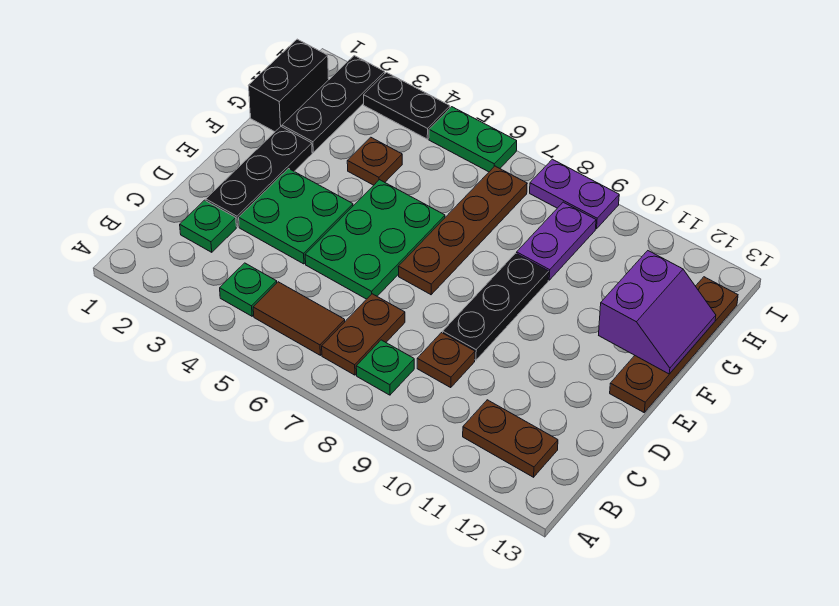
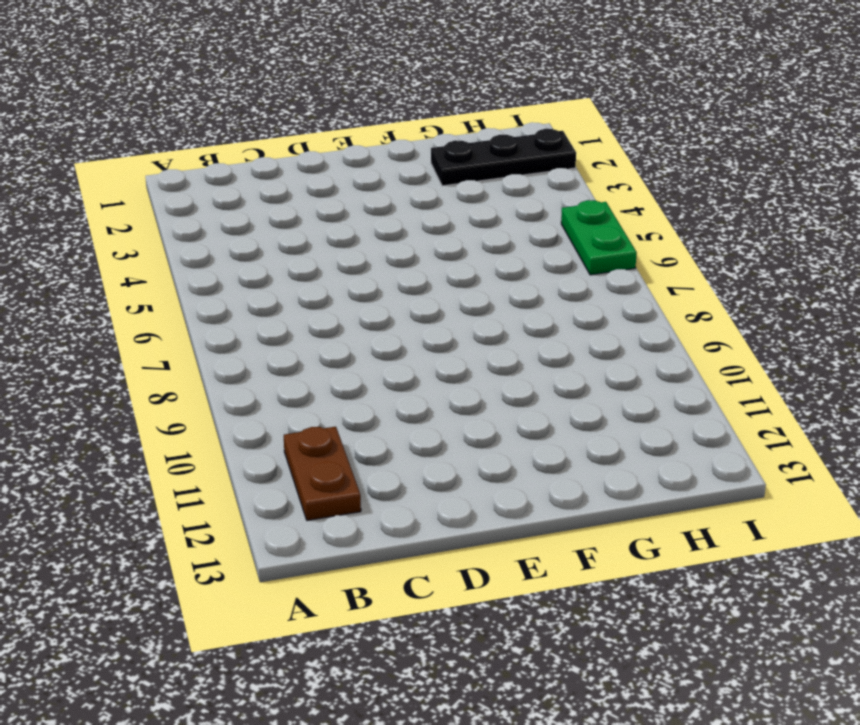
none -> green 1x1 plate [220,263,277,316]
none -> brown 1x2 tile [253,282,345,355]
none -> brown 1x2 plate [322,294,405,375]

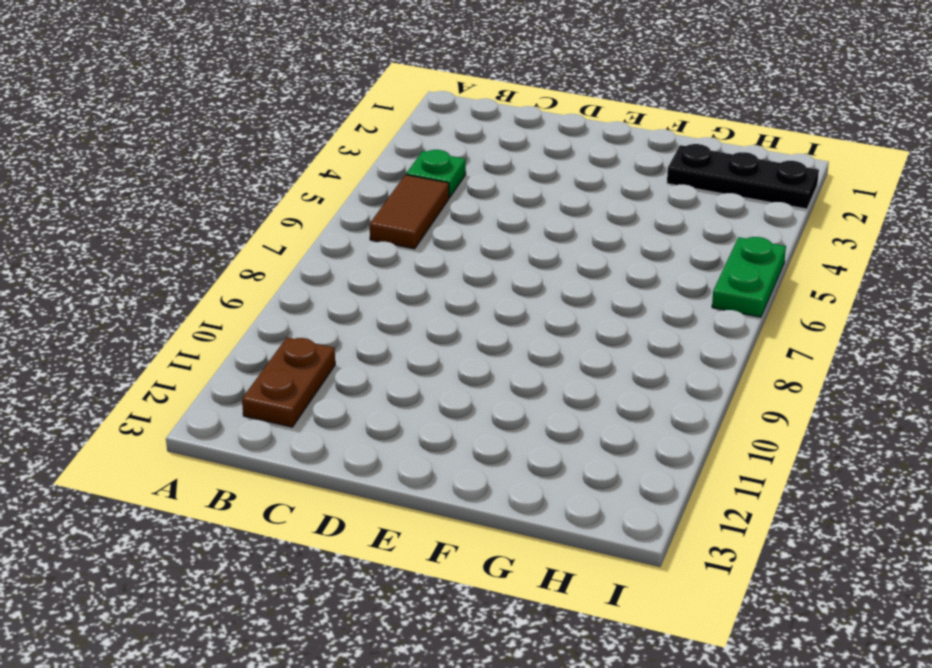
none -> brown 1x2 plate [322,294,405,375]
none -> green 1x1 plate [356,340,414,395]
none -> green 1x1 plate [180,200,236,252]

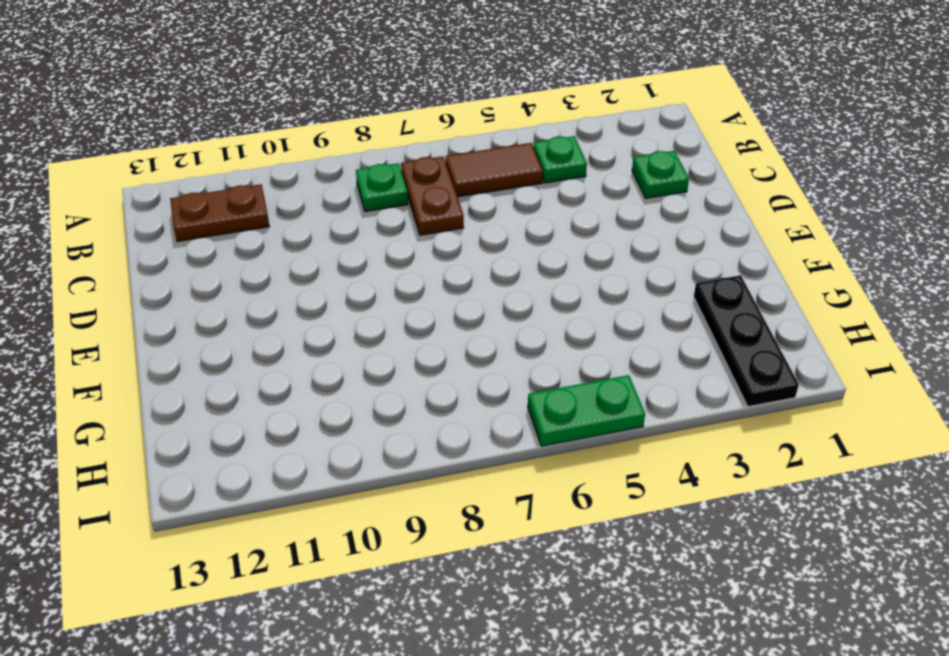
none -> brown 1x1 plate [417,333,475,388]
none -> black 1x3 plate [206,127,312,227]
none -> green 2x2 plate [239,169,353,264]

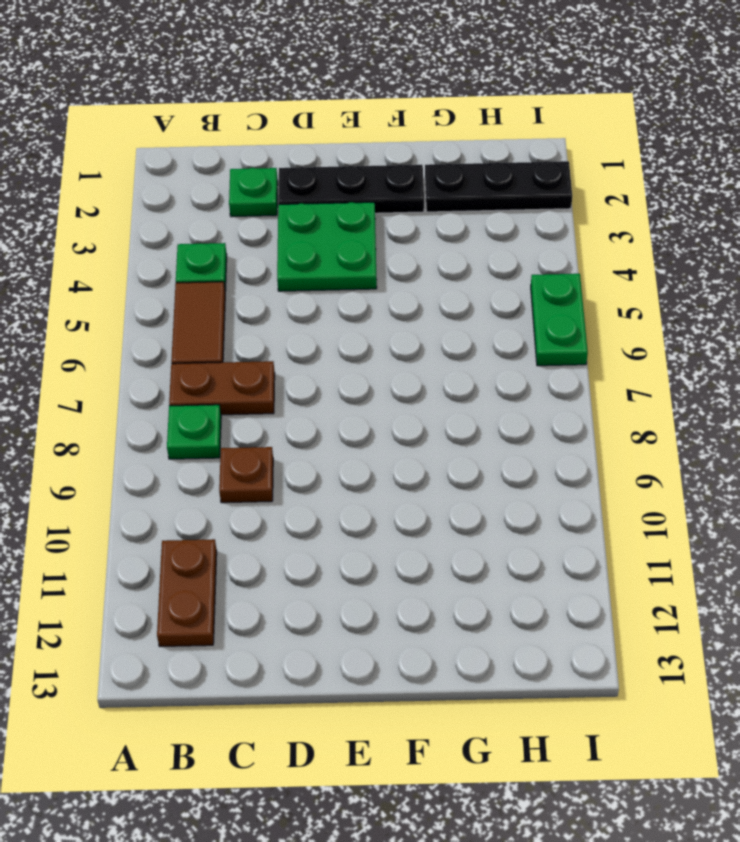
none -> green 2x3 plate [305,180,445,299]
none -> black 1x3 plate [443,253,549,360]
none -> brown 1x4 plate [398,166,527,295]

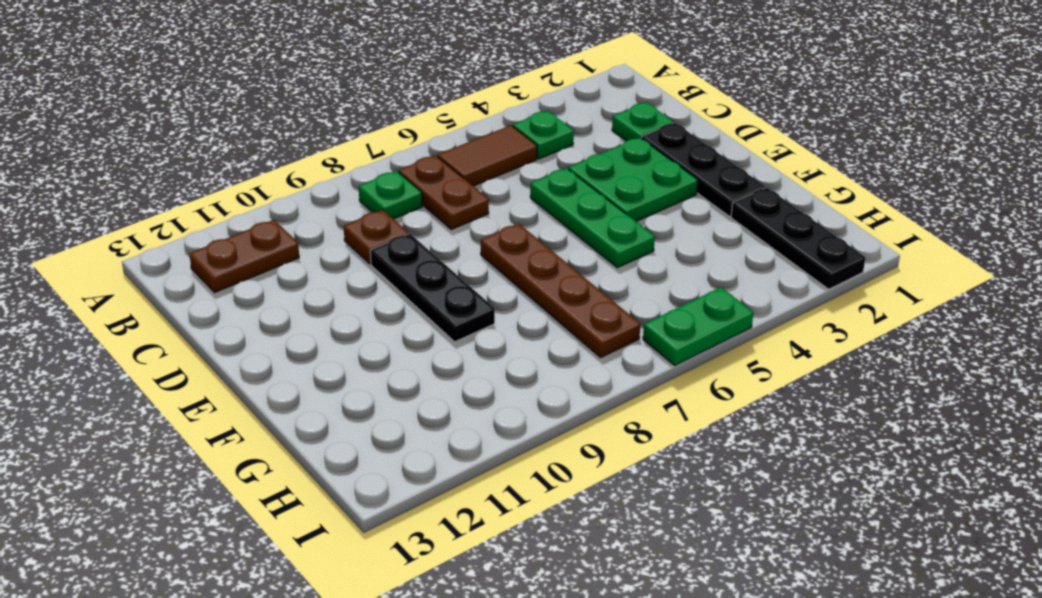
green 1x3 plate [530,168,655,268] -> green 2x3 plate [305,180,445,299]
none -> brown 1x4 plate [610,277,738,412]
none -> black 1x2 brick [248,39,329,132]
none -> brown 1x1 plate [347,137,402,185]

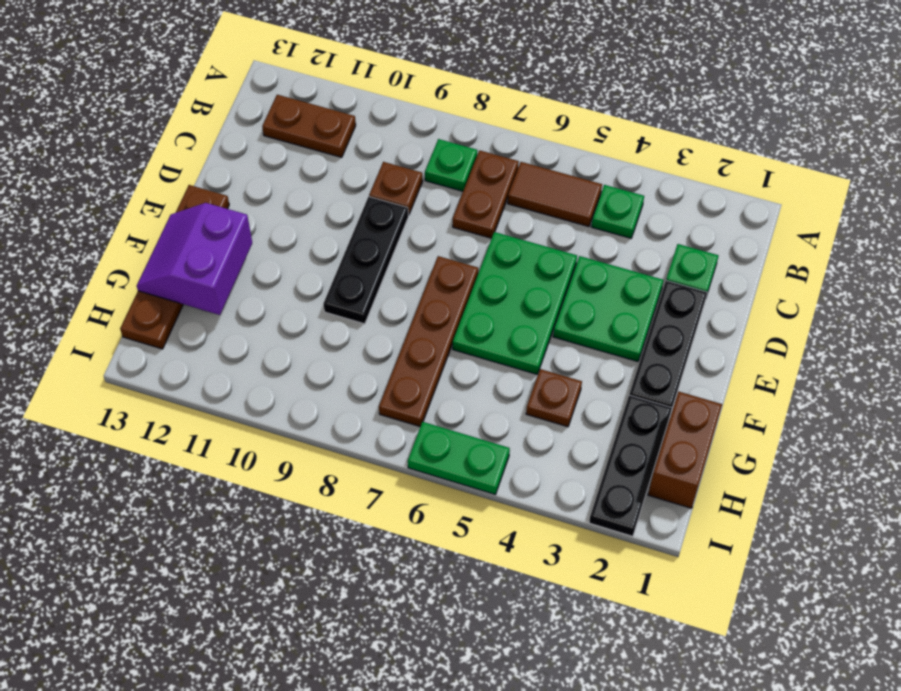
brown 1x2 brick [648,392,722,508] -> black 1x2 brick [248,39,329,132]
none -> purple 1x2 plate [517,202,596,280]
none -> black 1x2 plate [364,72,450,139]
none -> purple 1x2 plate [530,159,619,229]

